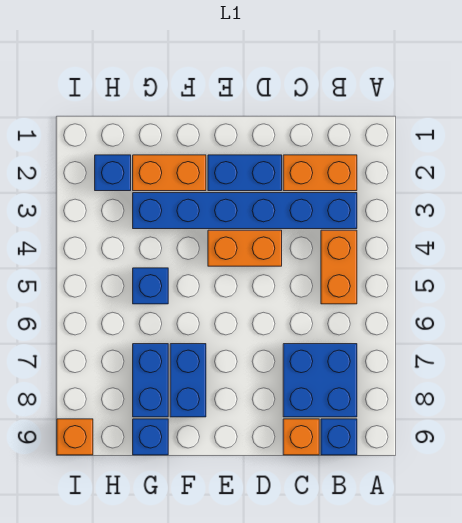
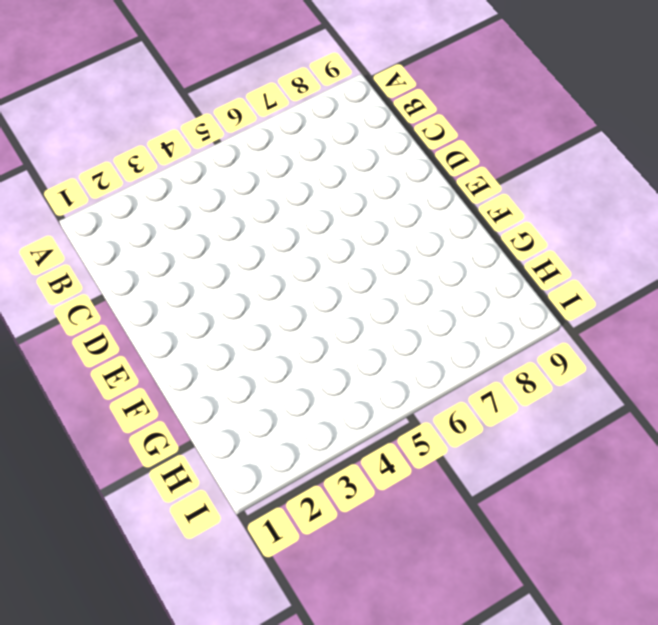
none -> orange 1x2 brick [283,155,357,191]
none -> blue 1x6 brick [133,193,357,229]
none -> orange 1x2 brick [321,230,357,304]

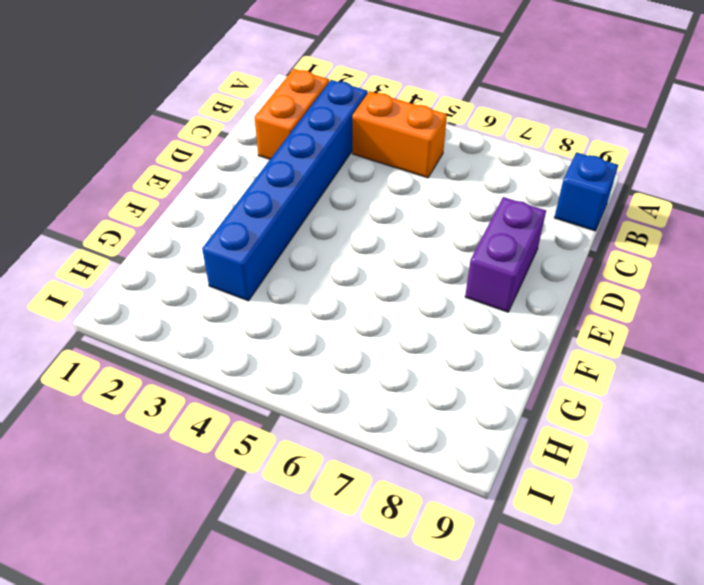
purple 1x2 brick [465,197,546,312] -> none
none -> blue 2x2 brick [283,344,357,417]
none -> orange 1x1 brick [283,419,319,455]
none -> blue 1x2 brick [208,155,282,191]

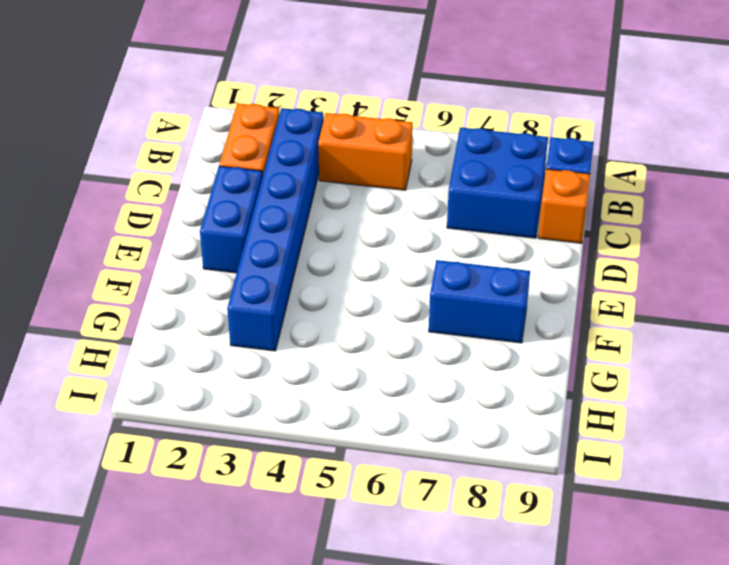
none -> orange 1x2 brick [208,230,282,266]
none -> orange 1x2 brick [133,155,206,191]
none -> blue 1x1 brick [133,268,168,304]

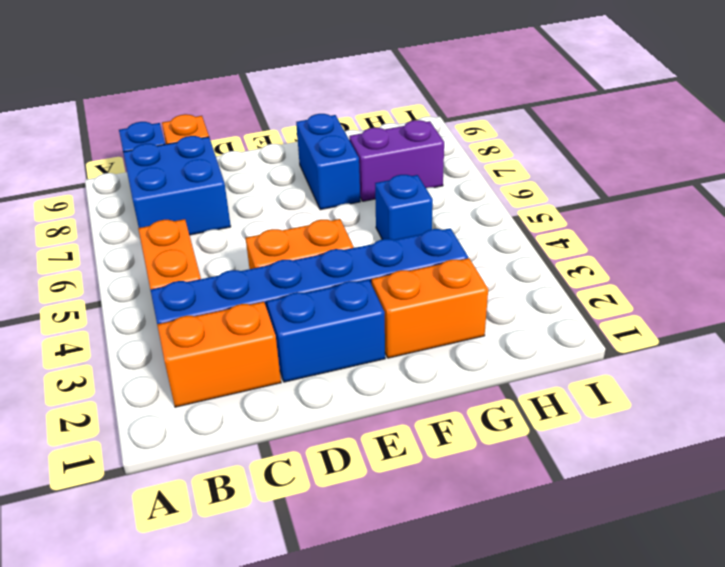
purple 1x2 brick [349,120,444,201] -> blue 1x2 brick [133,344,168,417]
none -> blue 1x1 brick [133,419,168,455]
none -> blue 1x1 brick [95,155,131,191]
none -> orange 1x1 brick [57,419,93,455]

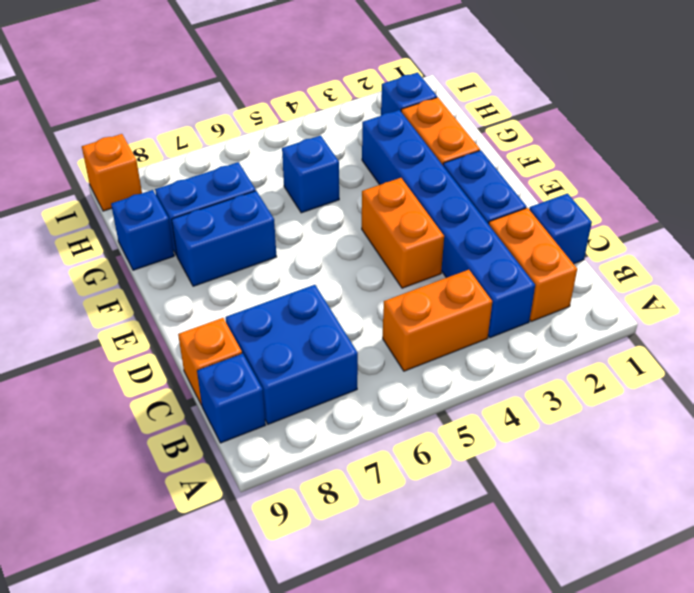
blue 1x1 brick [529,193,592,264] -> none

